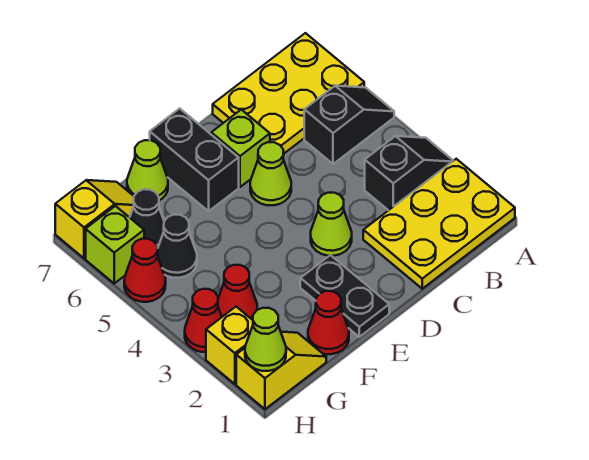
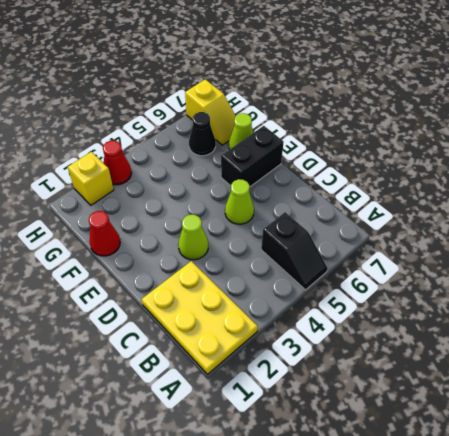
none -> black 1x2 slope [365,136,453,210]
none -> yellow 2x3 plate [213,33,364,153]
none -> lime 1x1 brick [211,110,270,187]

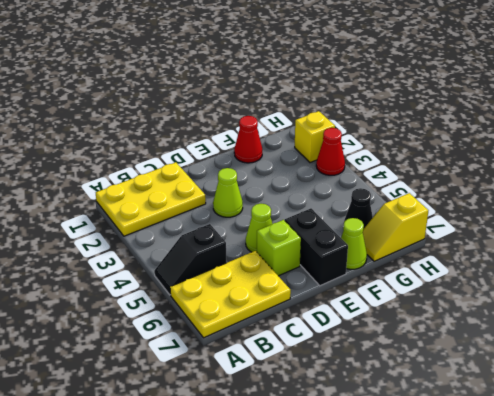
none -> black 1x2 slope [365,136,453,210]
none -> black 1x2 plate [300,255,389,337]
none -> yellow 1x2 slope [236,332,326,409]

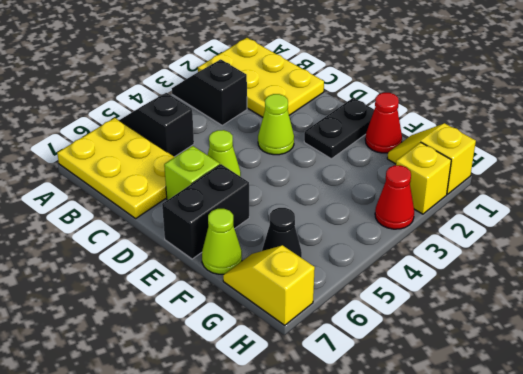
none -> red 1x1 cone [218,265,257,320]
none -> black 1x1 cone [158,215,197,278]
none -> red 1x1 cone [124,239,166,302]

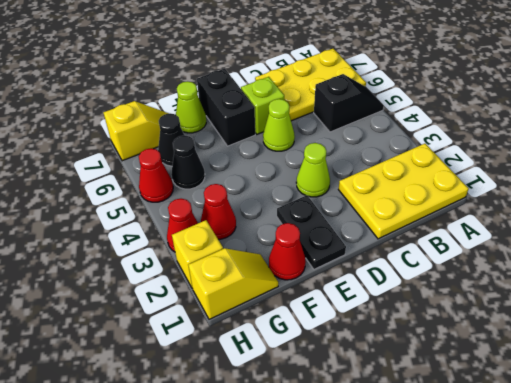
none -> black 1x2 slope [365,136,453,210]
none -> lime 1x1 brick [86,206,144,283]
none -> lime 1x1 cone [245,308,286,371]

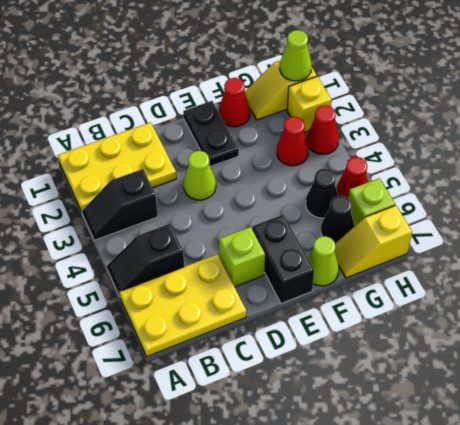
none -> lime 1x1 cone [250,142,291,205]

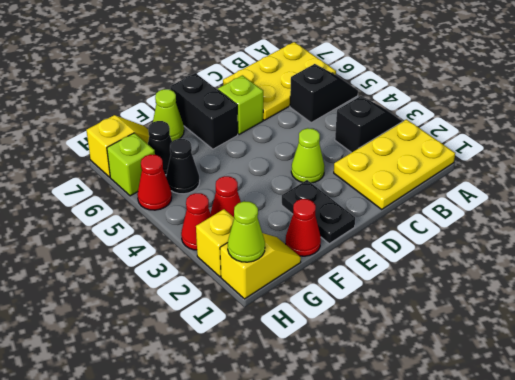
none -> lime 1x1 cone [250,142,291,205]

